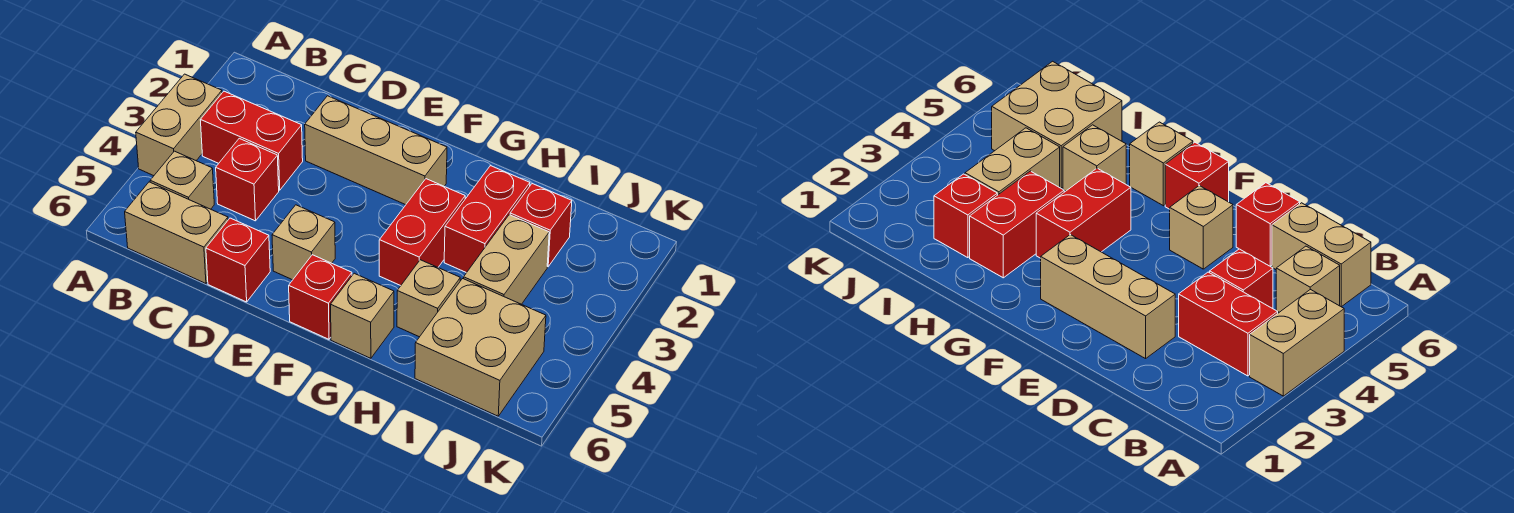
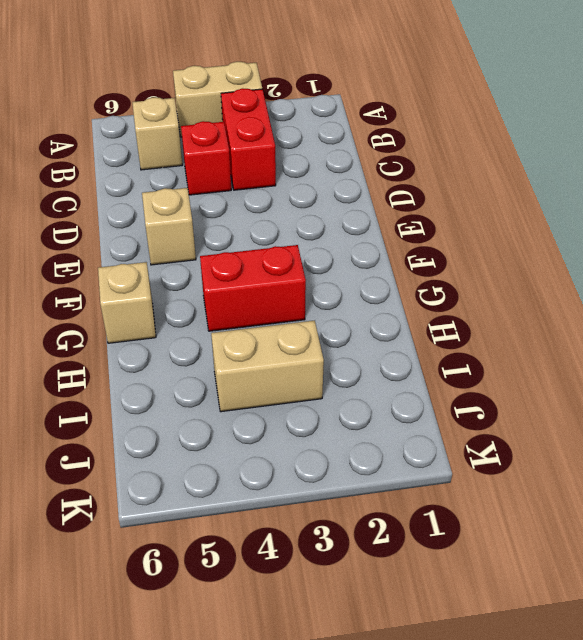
none -> tan 1x2 brick [125,182,228,283]
none -> tan 1x3 brick [305,96,447,205]
none -> red 1x1 brick [206,218,270,302]

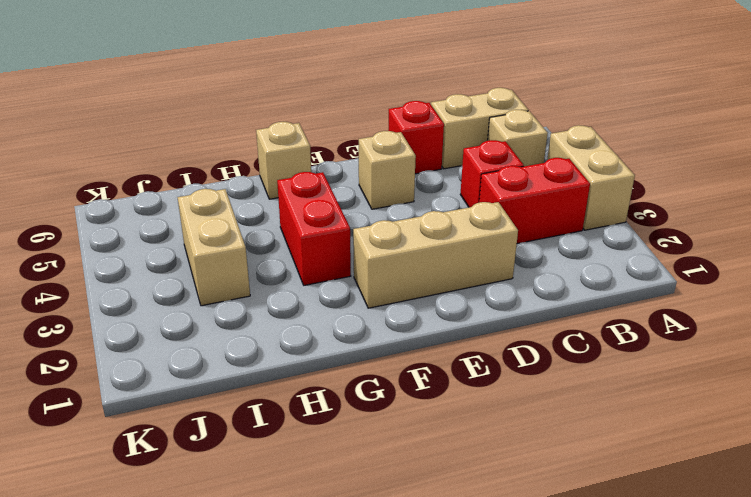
none -> red 1x1 brick [289,255,352,339]
none -> red 1x2 brick [444,166,530,273]
none -> tan 1x1 brick [397,260,460,337]

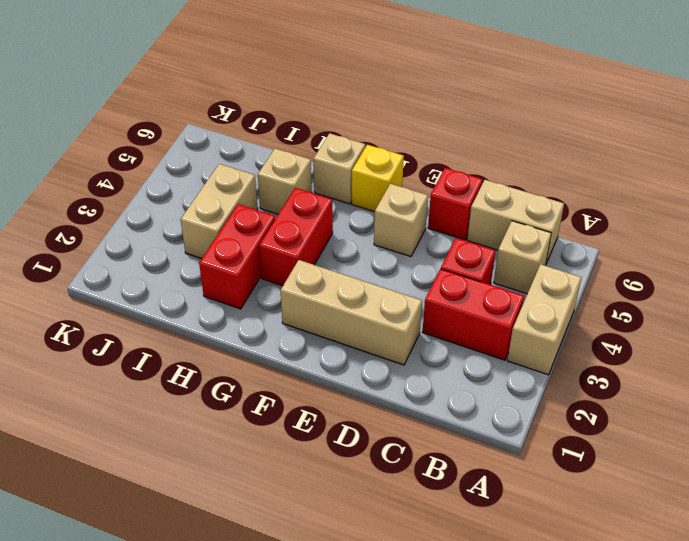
yellow 1x1 brick [352,145,404,212] -> red 1x1 brick [289,255,352,339]
none -> red 1x1 brick [510,183,572,267]
none -> tan 2x2 brick [415,279,546,416]

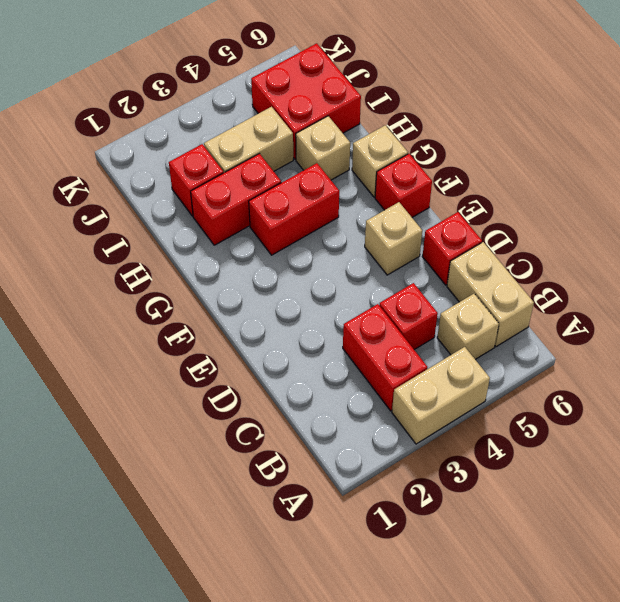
red 2x2 brick [251,43,361,160] -> tan 2x2 brick [415,279,546,416]
none -> tan 1x3 brick [305,96,447,205]

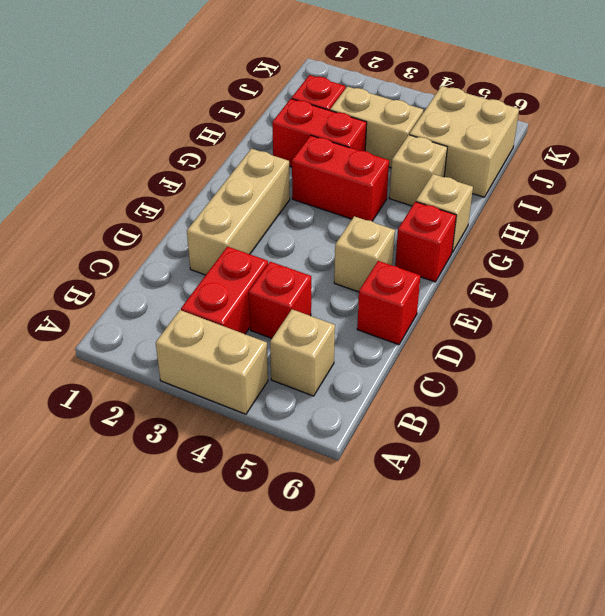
none -> tan 1x2 brick [125,182,228,283]

